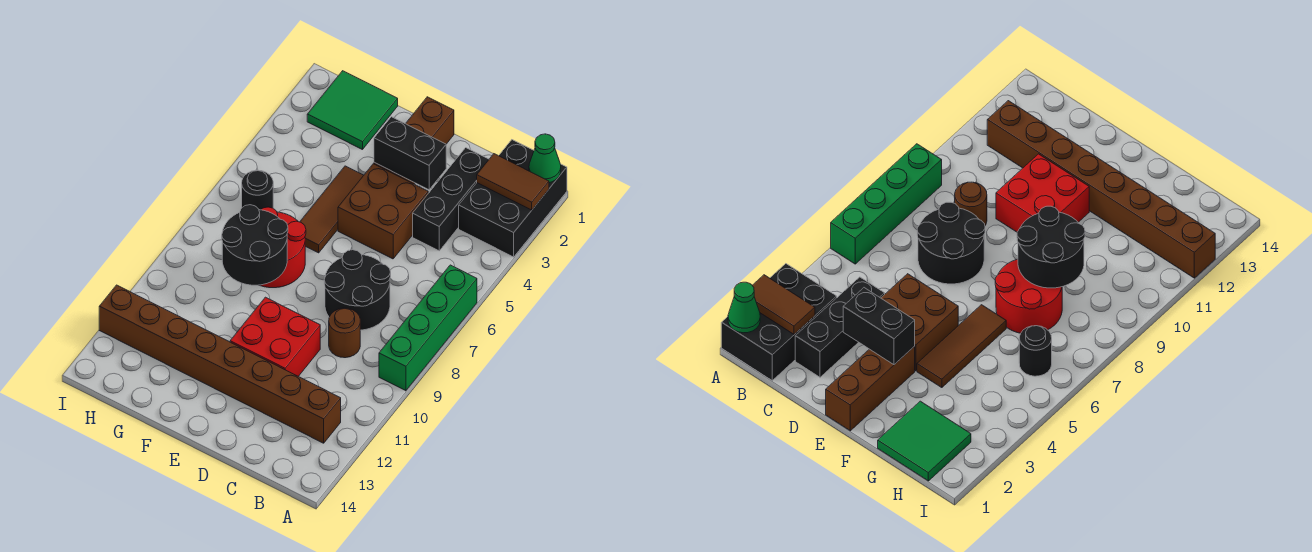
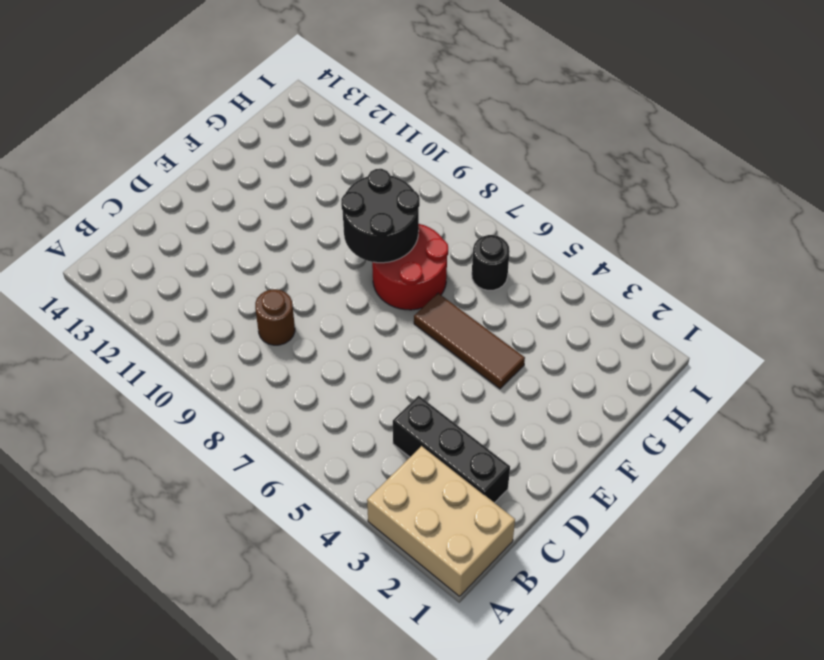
tan 2x3 brick [367,446,515,596] -> black 2x3 brick [459,140,567,257]
none -> green 1x4 brick [379,265,477,391]
none -> brown 1x8 brick [99,285,341,443]
none -> black 2x2 round brick [324,250,391,330]

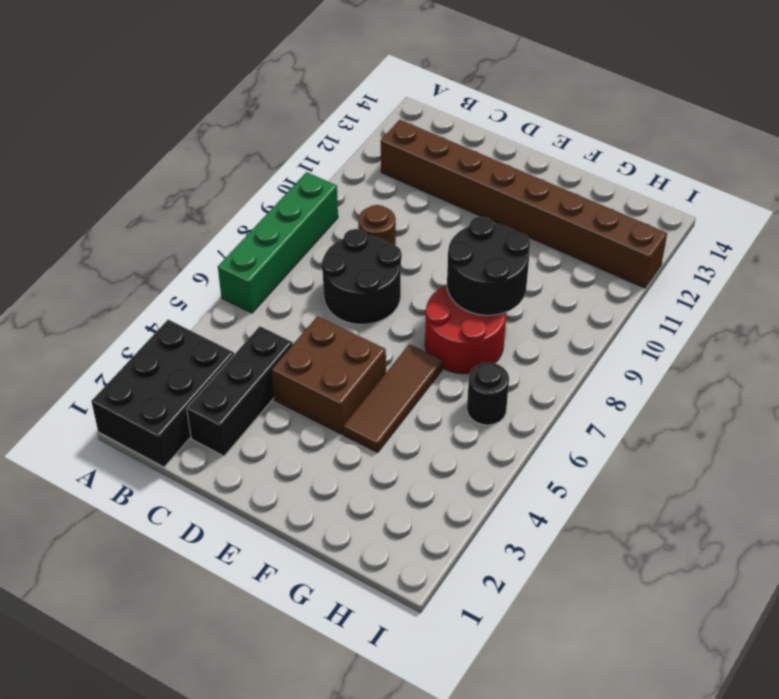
none -> red 2x2 brick [230,297,320,376]
none -> brown 1x3 brick [374,97,454,184]
none -> green 2x2 tile [307,71,398,150]

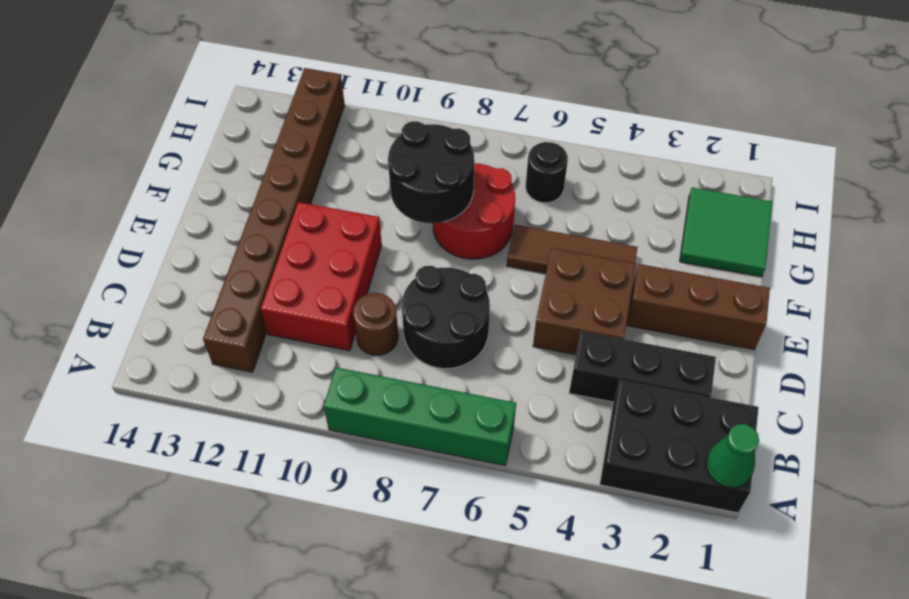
red 2x3 brick [261,202,382,351] -> red 2x2 brick [230,297,320,376]
none -> brown 1x2 tile [477,154,549,210]
none -> black 1x2 brick [374,117,446,190]

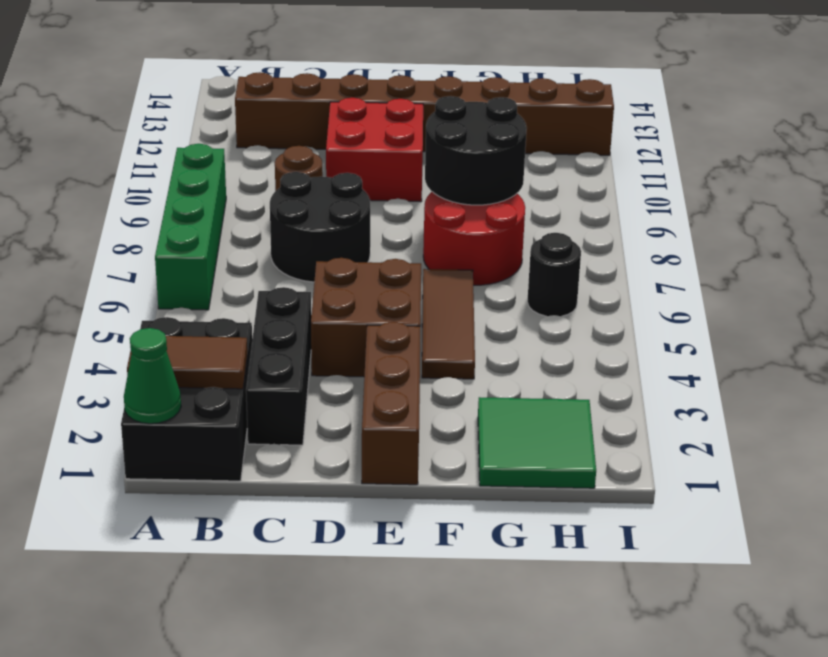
none -> black 1x2 brick [374,117,446,190]

